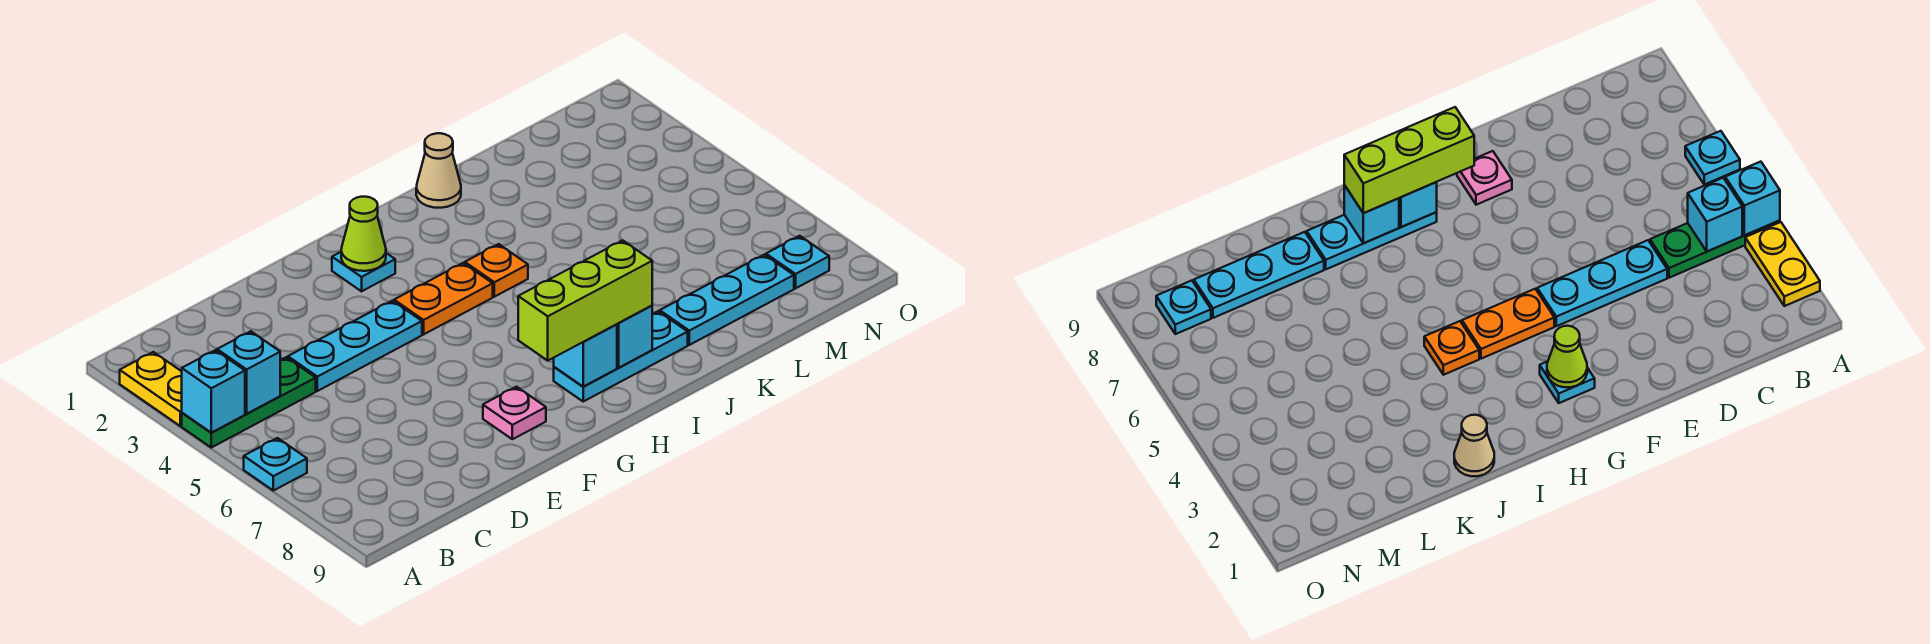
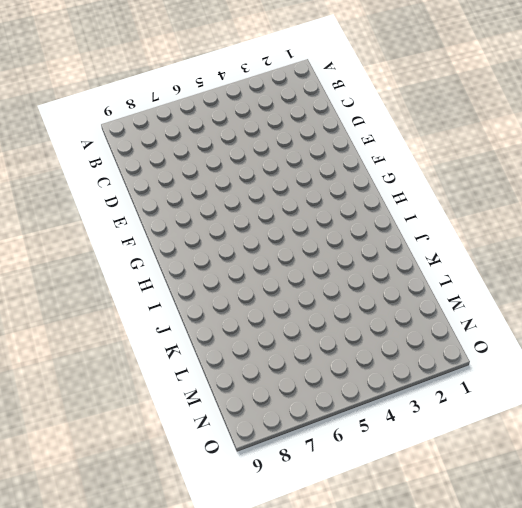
none -> yellow 1x2 plate [120,352,182,426]
none -> green 1x3 plate [182,357,316,448]
none -> cyan 1x1 plate [244,438,307,491]

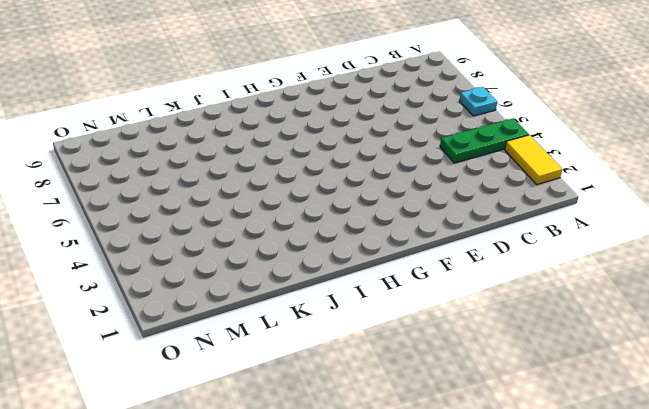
yellow 1x2 tile [505,135,562,185] -> yellow 1x2 plate [120,352,182,426]
none -> cyan 1x3 plate [288,301,422,391]
none -> pink 1x1 plate [483,387,546,439]
none -> cyan 1x1 plate [332,252,395,291]

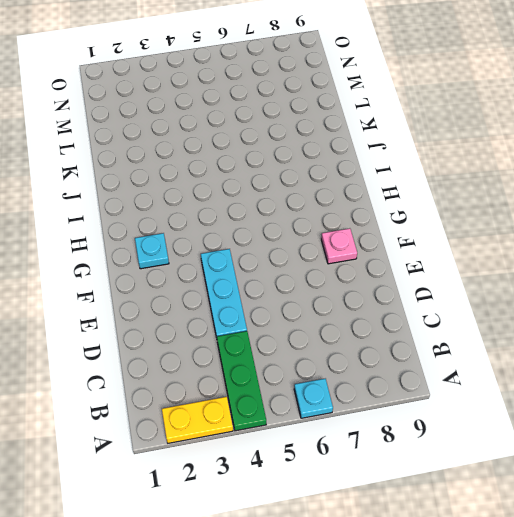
none -> orange 1x2 plate [394,263,493,334]
none -> cyan 1x3 plate [554,311,688,401]
none -> orange 1x1 plate [465,244,528,297]

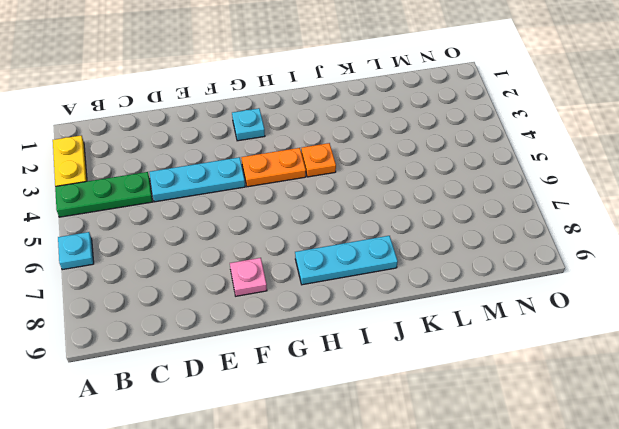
none -> tan 1x1 cone [416,133,461,208]
none -> cyan 1x3 plate [660,255,794,345]
none -> cyan 1x1 plate [766,236,829,288]

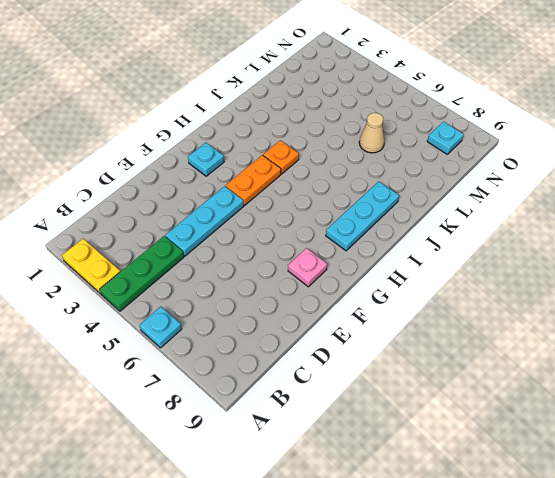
tan 1x1 cone [359,113,385,153] -> tan 1x1 cone moved to [416,133,461,208]
none -> cyan 1x3 plate [660,255,794,345]
none -> cyan 1x1 brick [182,350,245,433]
none -> cyan 1x1 brick [217,331,280,414]

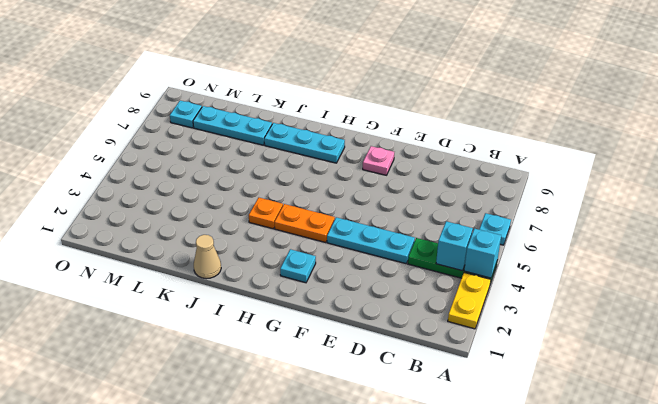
none -> lime 1x1 cone [341,197,386,271]
none -> cyan 1x1 brick [554,324,617,386]
none -> cyan 1x1 brick [617,306,652,368]

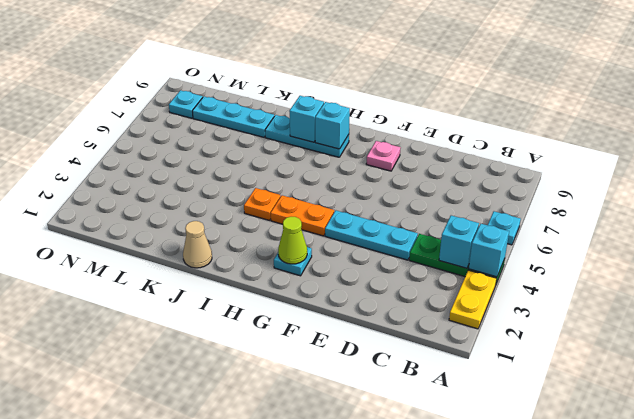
none -> lime 1x3 brick [518,240,652,360]

